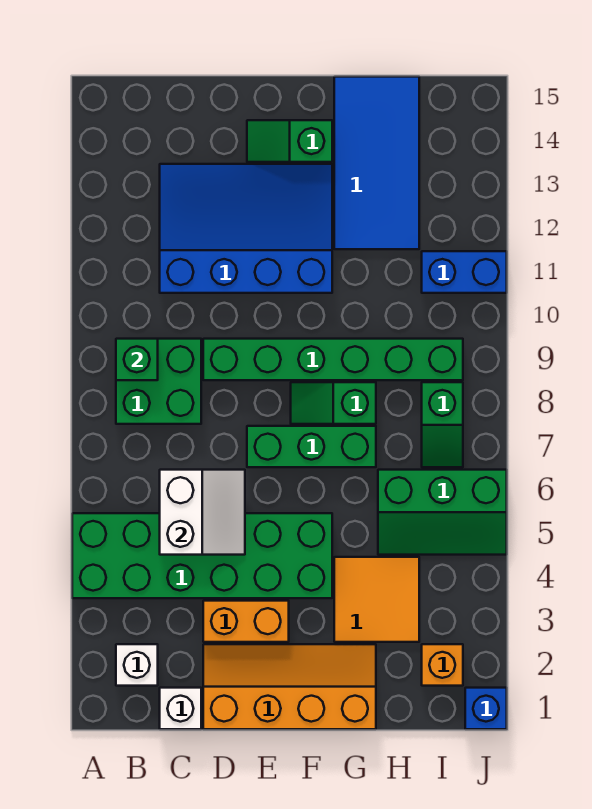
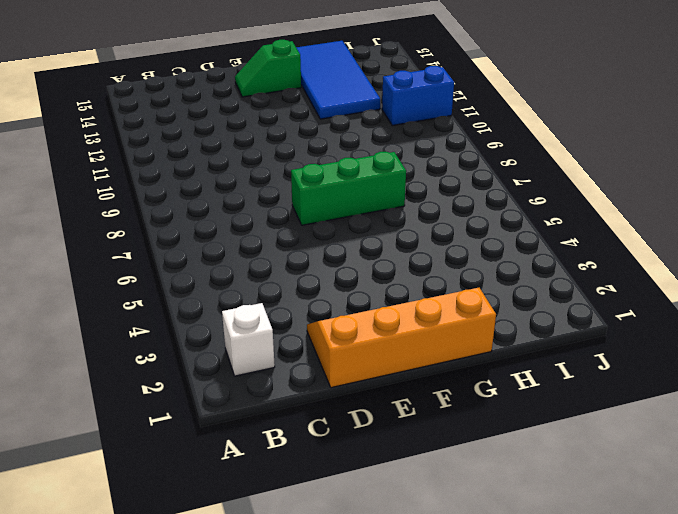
none -> green 2x6 brick [72,513,332,598]
none -> green 2x2 brick [116,339,201,424]
none -> white 1x1 brick [160,688,201,729]

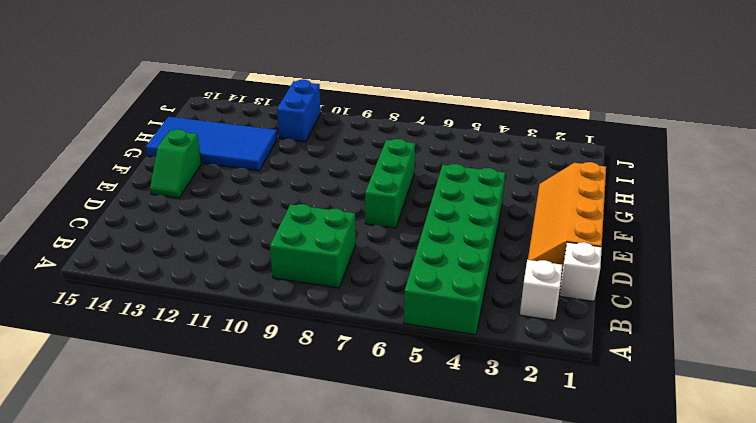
none -> blue 3x4 slope [160,164,332,293]
none -> orange 1x2 brick [203,601,289,642]
none -> green 1x6 brick [203,339,463,380]

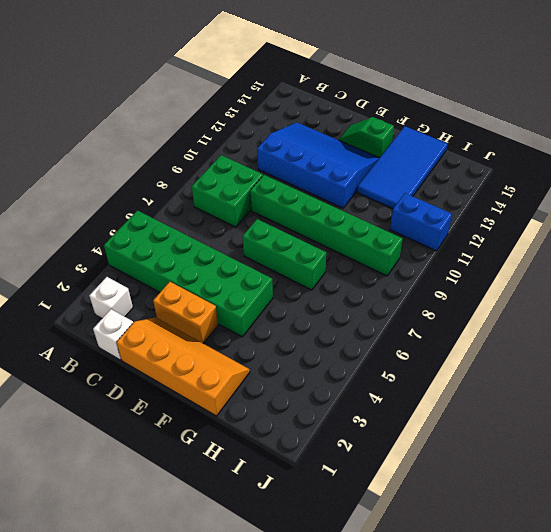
none -> green 1x2 slope [291,382,376,424]
none -> orange 2x2 tile [334,557,419,642]
none -> green 2x3 slope [378,470,507,555]

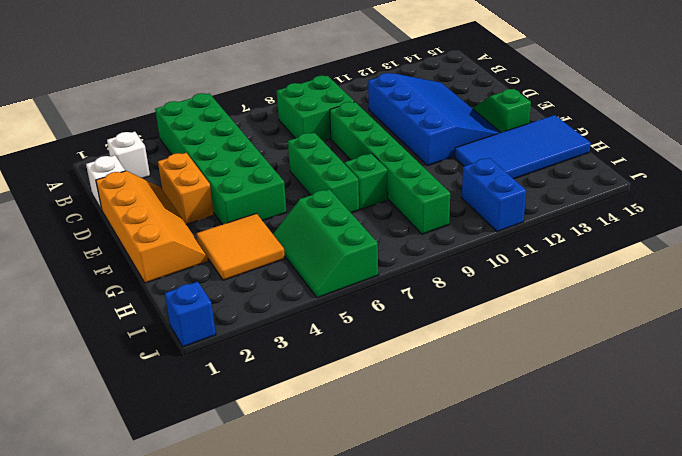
none -> orange 1x1 brick [422,644,463,686]
none -> green 1x2 slope [422,382,463,467]
none -> green 1x1 brick [116,339,158,380]

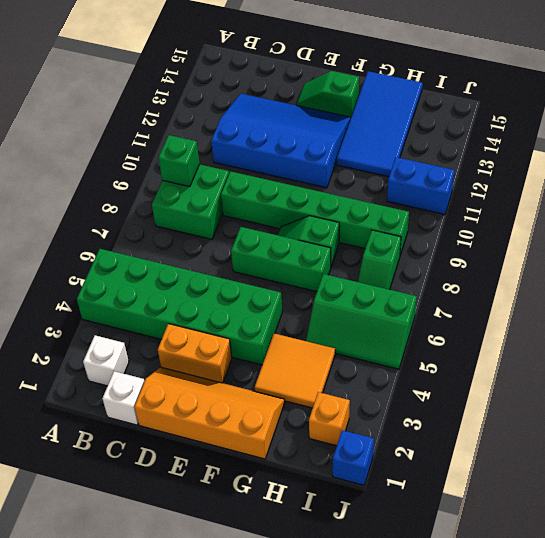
none -> white 2x2 slope [160,470,245,555]

